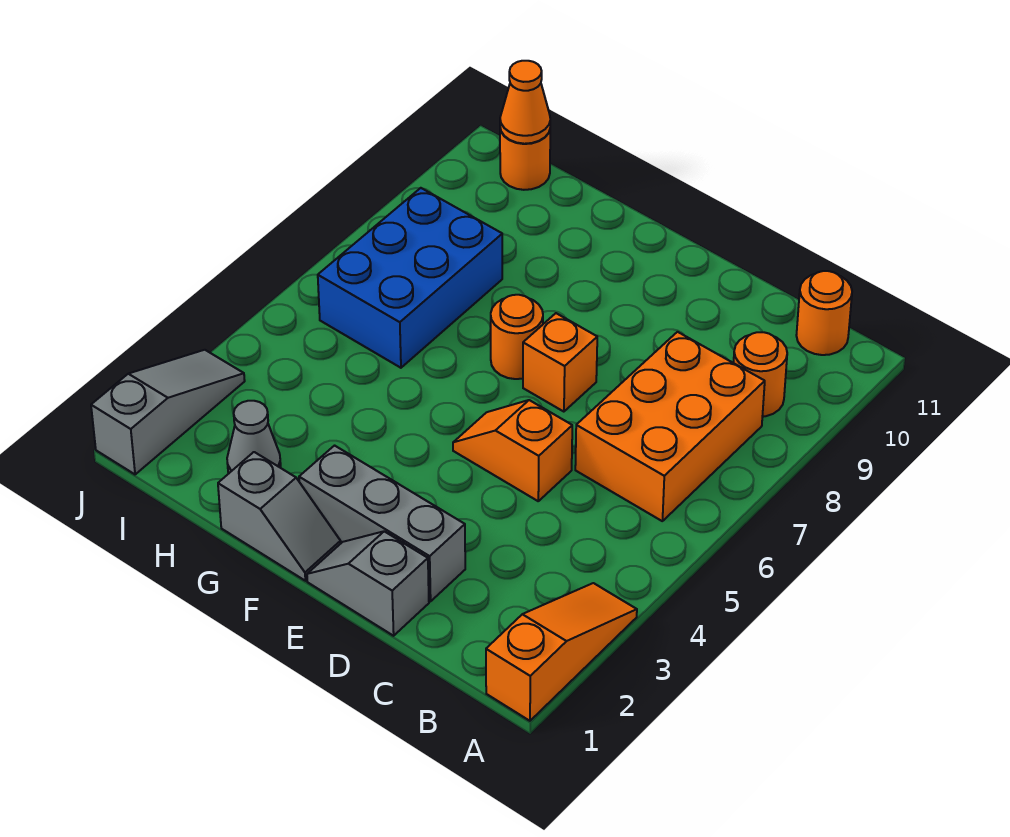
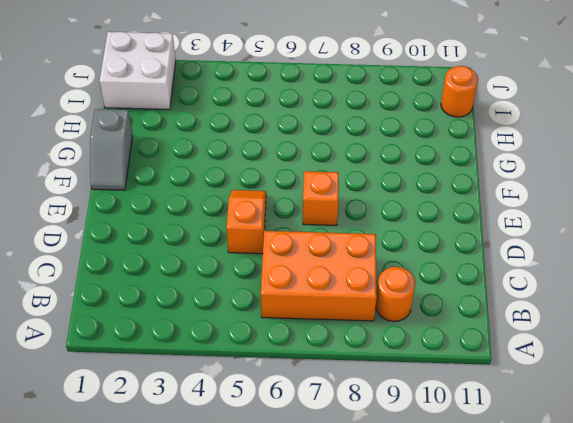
white 2x2 brick [99,32,176,109] -> grey 1x3 slope [91,350,245,474]
none -> orange 1x3 slope [486,583,637,721]
none -> orange 1x1 round brick [796,271,852,355]
none -> grey 1x2 slope [307,531,429,636]

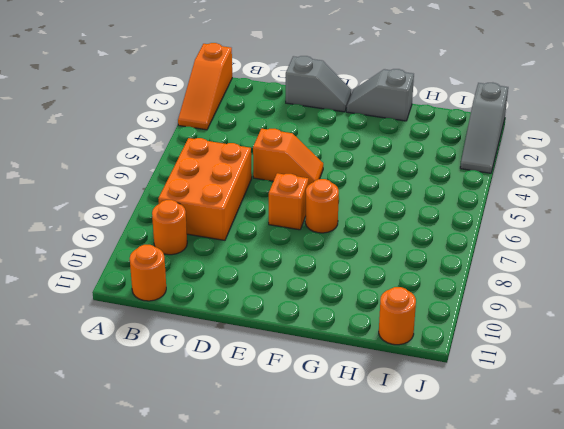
none -> grey 1x3 brick [299,446,465,601]
none -> grey 1x1 cone [227,401,281,473]
none -> blue 2x3 brick [318,188,502,368]

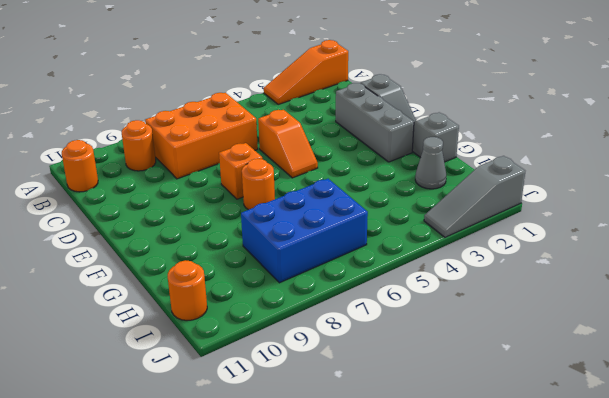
none -> orange 1x1 cone [500,61,550,144]

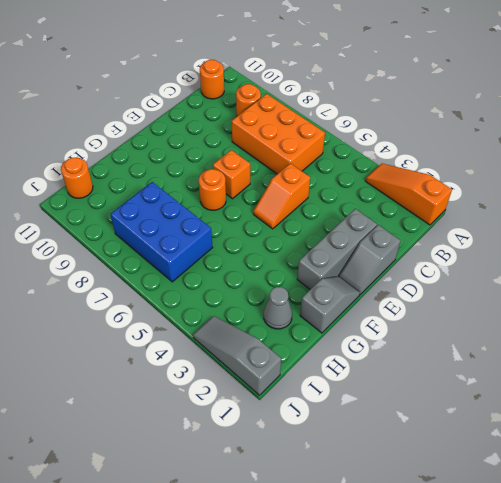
none -> orange 1x1 cone [500,61,550,144]

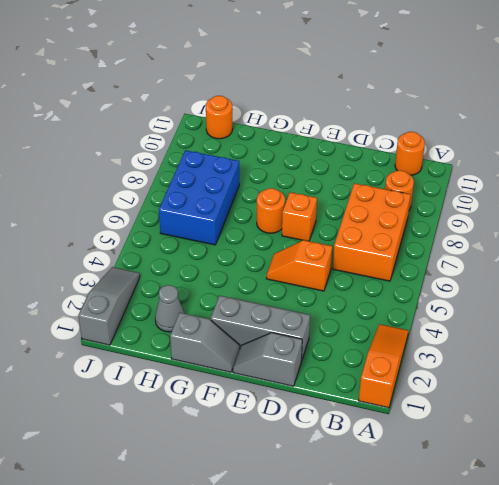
none -> orange 1x1 cone [500,61,550,144]

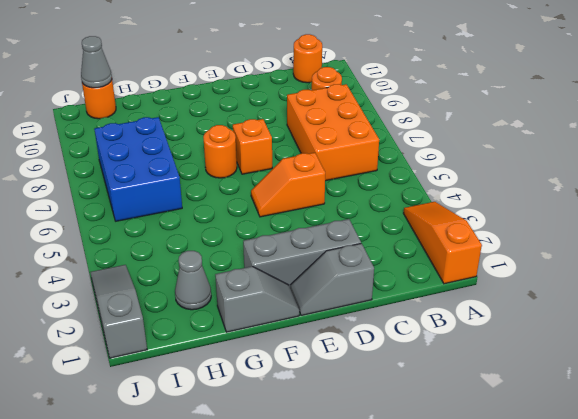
grey 1x1 cone [81,36,112,88] -> orange 1x1 cone [500,61,550,144]

